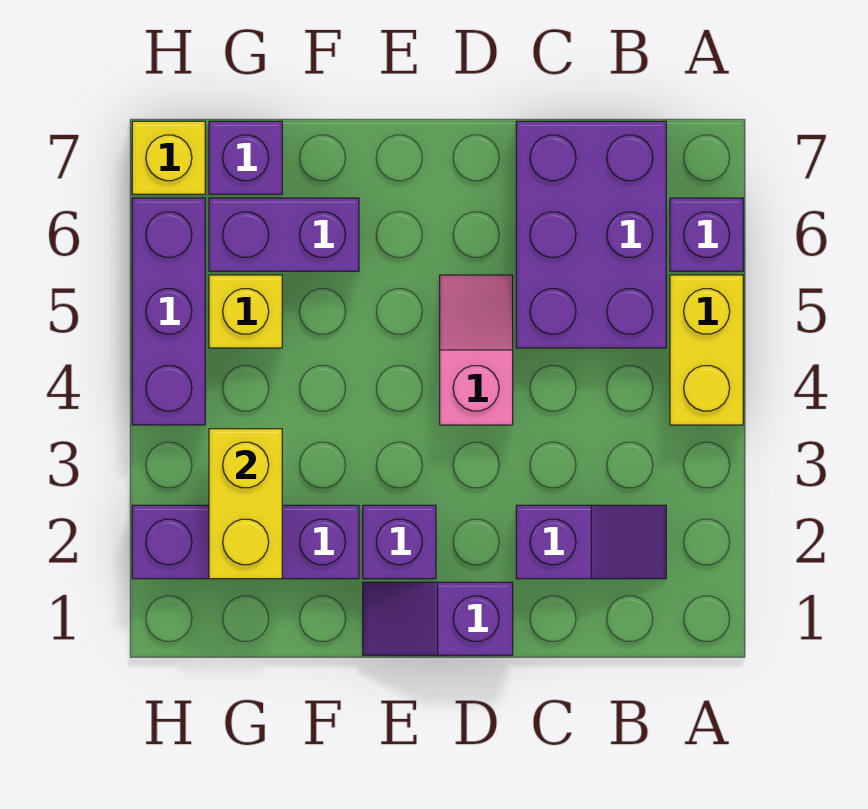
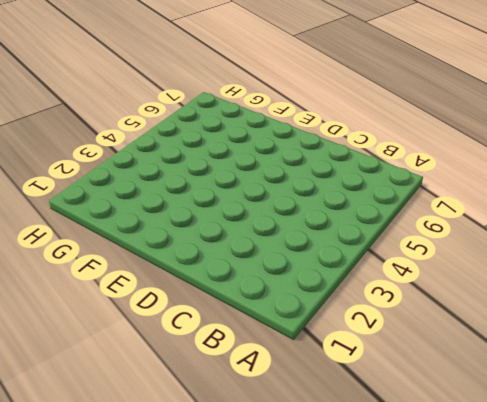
none -> yellow 1x2 brick [670,275,743,425]
none -> purple 1x1 brick [670,198,743,271]
none -> purple 1x2 slope [516,505,666,579]

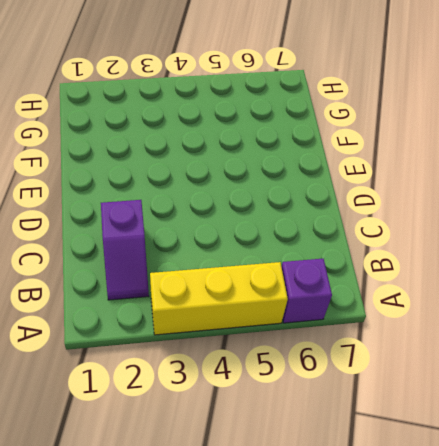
yellow 1x3 brick [150,262,288,335] -> yellow 1x2 brick [670,275,743,425]
none -> purple 2x3 brick [516,121,666,348]
none -> purple 1x2 slope [363,582,513,655]
none -> pink 1x2 slope [440,275,513,425]

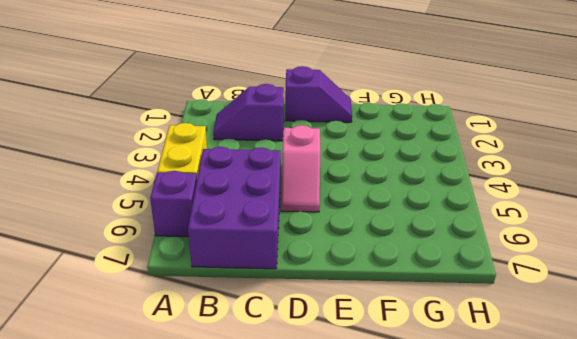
none -> purple 1x1 brick [363,505,436,579]
none -> purple 1x3 brick [132,505,359,579]
none -> purple 1x2 brick [209,198,359,271]

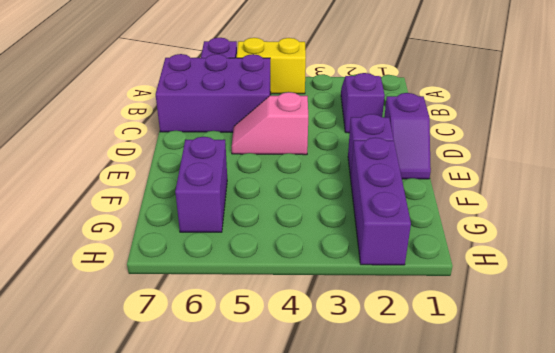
none -> yellow 1x1 brick [209,275,282,348]
none -> purple 1x1 brick [209,121,282,194]
none -> purple 1x3 brick [132,198,205,425]

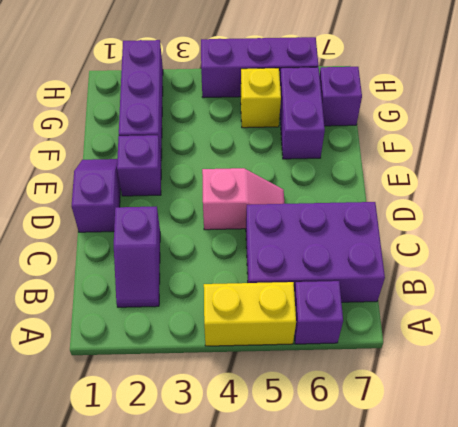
none -> yellow 1x1 brick [132,121,205,194]
none -> yellow 1x2 brick [209,429,282,579]

